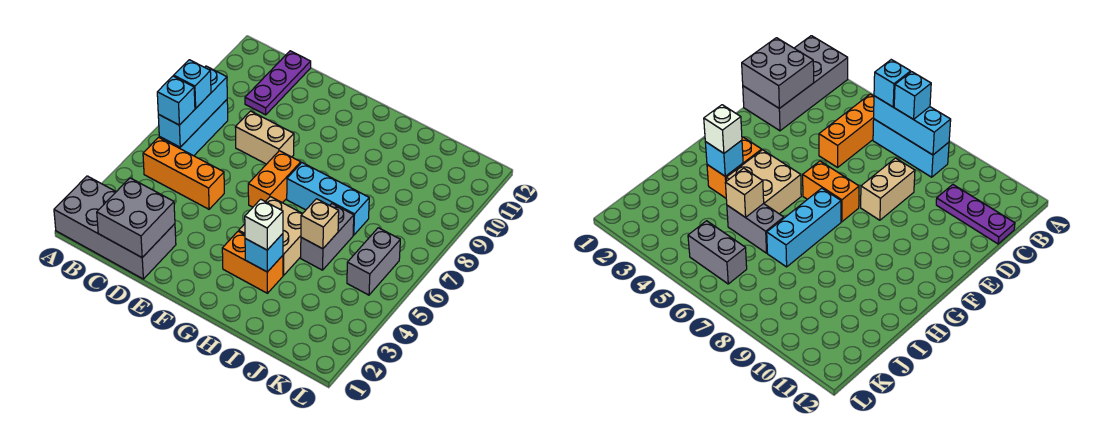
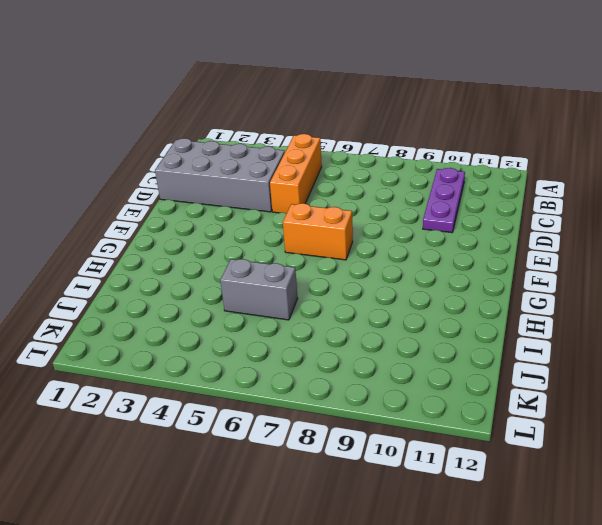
purple 1x3 plate [423,168,465,233] -> purple 1x3 plate turned to [245,51,311,115]
grey 2x4 brick [155,138,285,212] -> grey 2x4 brick turned to [54,176,176,279]
none -> cyan 1x3 brick [159,100,228,156]
none -> tan 1x2 brick [235,111,294,164]
none -> orange 1x2 brick [222,231,283,293]

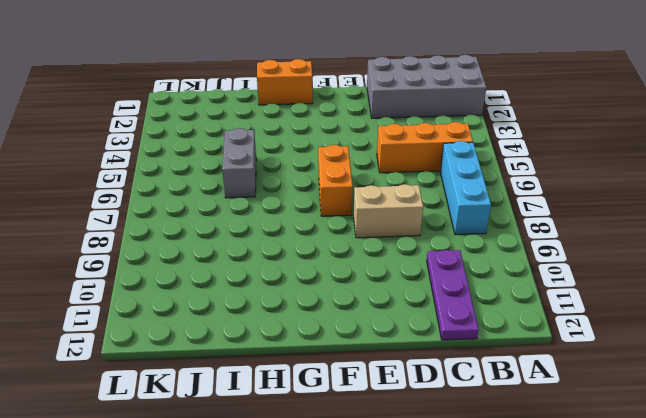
orange 1x2 brick [257,59,313,105] -> orange 1x2 brick moved to [222,231,283,293]
none -> tan 2x2 brick [239,197,303,275]
none -> cyan 1x3 brick [287,163,369,235]
none -> grey 1x2 brick [347,228,400,295]

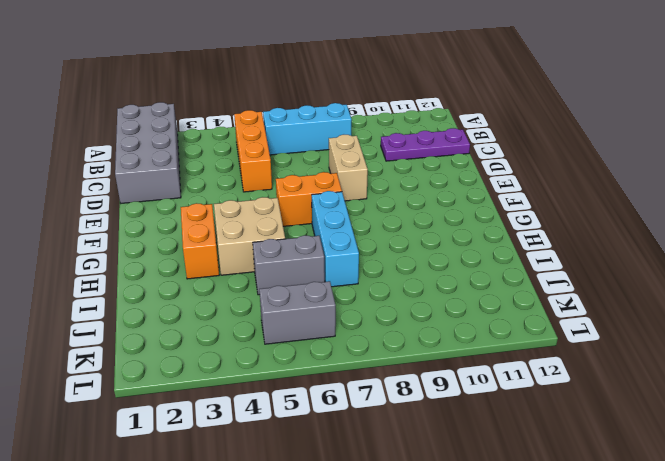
none -> cyan 1x3 brick [158,66,227,147]
none -> grey 2x2 brick [97,178,175,257]
none -> cyan 1x1 brick [245,234,283,272]

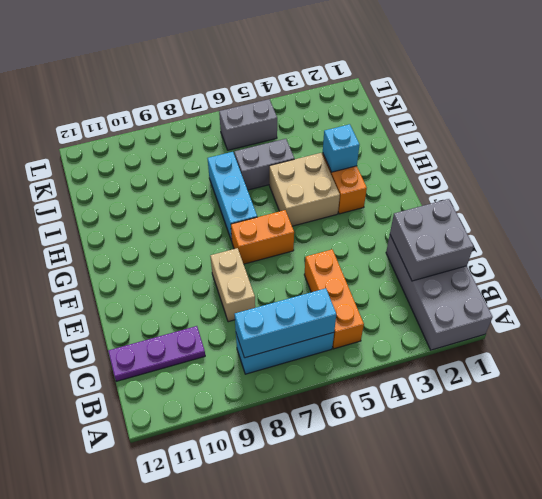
none -> tan 1x1 brick [301,199,339,249]
none -> cyan 1x1 brick [157,76,195,125]
none -> cyan 1x1 brick [174,60,211,108]

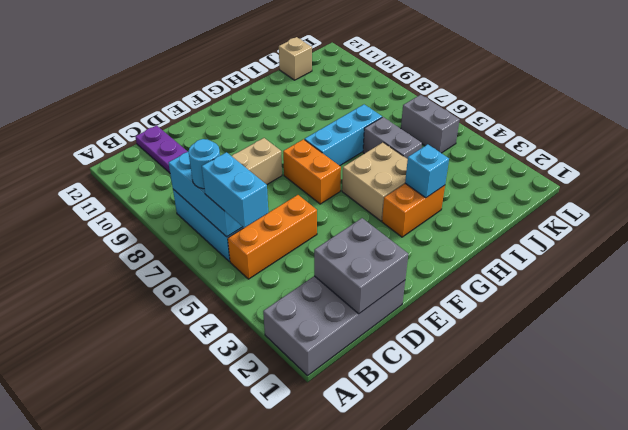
cyan 1x2 brick [202,152,268,228] -> cyan 1x1 brick [157,76,195,125]
cyan 1x1 round brick [188,139,220,189] -> cyan 1x1 brick [174,60,211,108]
tan 1x1 brick [279,37,312,80] -> tan 1x1 brick moved to [301,199,339,249]
none -> white 1x1 brick [245,199,283,250]

